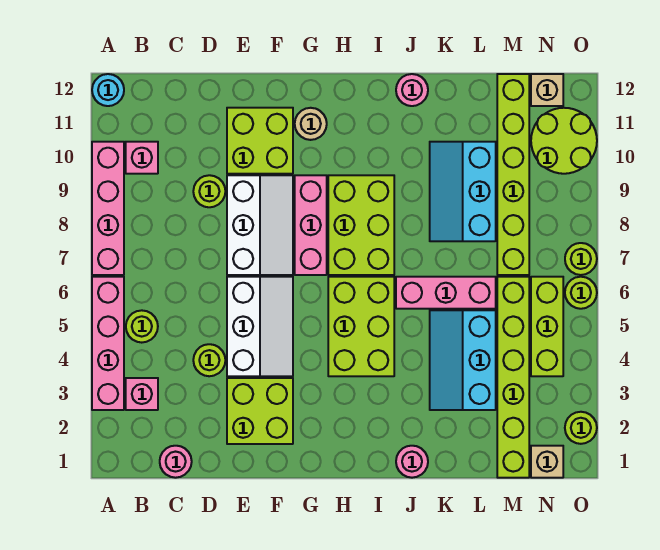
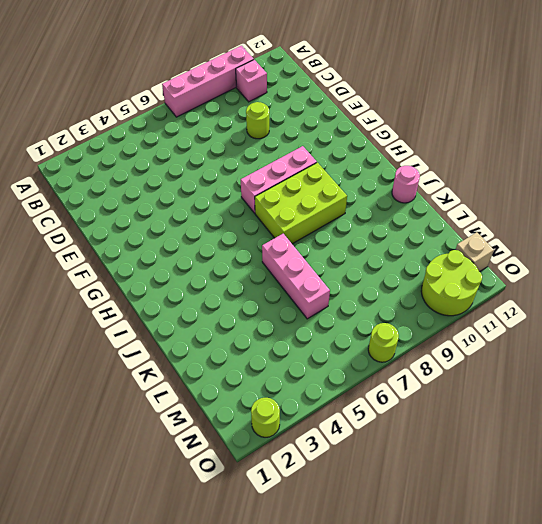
none -> pink 1x4 brick [92,277,124,410]
none -> cyan 1x1 round brick [92,74,124,106]
none -> pink 1x1 brick [126,378,158,410]
none -> lime 1x1 round brick [126,310,158,343]

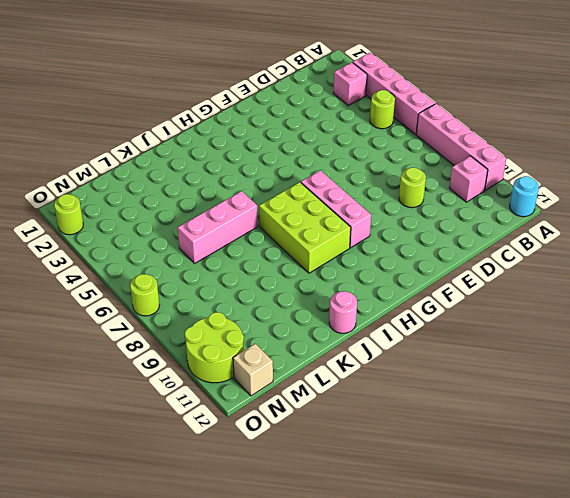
none -> pink 1x1 round brick [160,446,192,478]
none -> lime 1x1 round brick [193,344,225,376]
none -> lime 2x2 brick [227,378,293,444]
none -> white 2x3 slope [227,277,293,376]

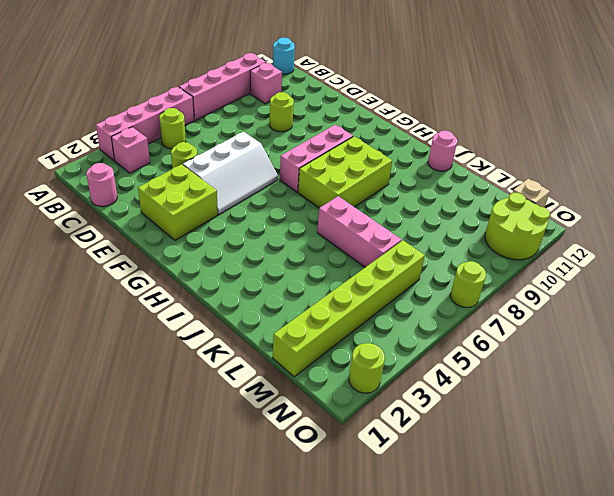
none -> white 2x3 slope [227,175,293,275]
none -> lime 2x2 brick [227,108,293,174]
none -> tan 1x1 round brick [295,108,327,140]
none -> lime 2x3 brick [328,277,394,376]

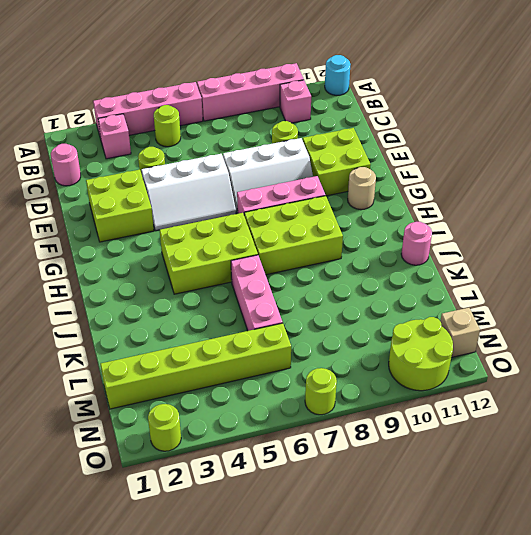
none -> pink 1x1 round brick [396,446,428,478]
none -> cyan 2x3 slope [430,310,496,410]
none -> cyan 2x3 slope [430,142,496,241]
none -> lime 1x6 brick [497,74,529,275]

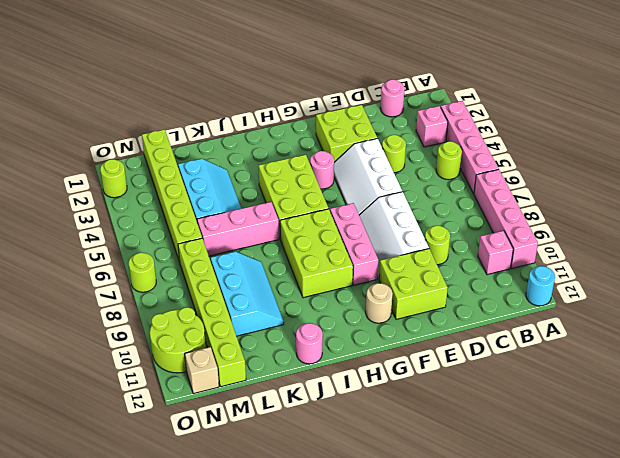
pink 1x1 round brick [310,151,334,189] -> pink 1x1 round brick moved to [396,446,428,478]
none -> tan 1x1 brick [531,446,563,478]
none -> lime 1x3 brick [531,277,563,376]
none -> lime 1x1 round brick [565,277,597,309]

